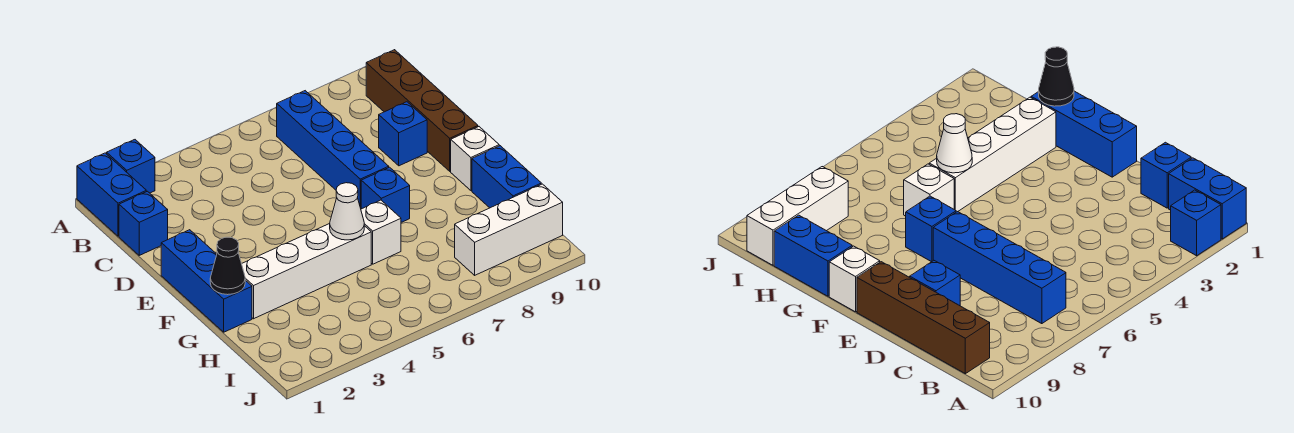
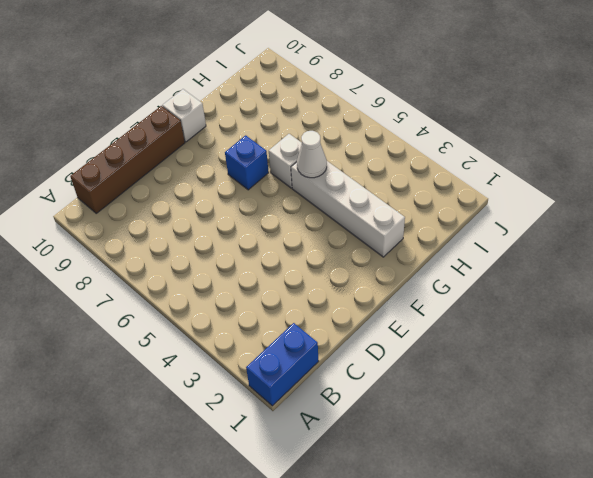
none -> blue 1x1 brick [107,140,155,193]
none -> blue 1x4 brick [277,91,389,208]
none -> blue 1x1 brick [119,191,168,255]

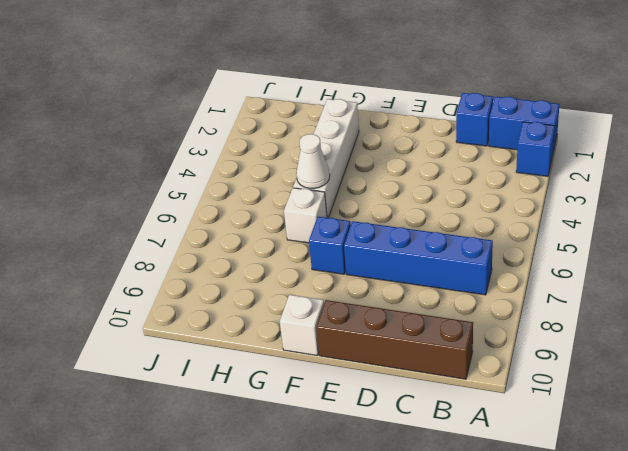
none -> blue 1x1 brick [379,102,427,166]
none -> blue 1x3 brick [161,230,252,332]
none -> blue 1x2 brick [472,146,541,208]

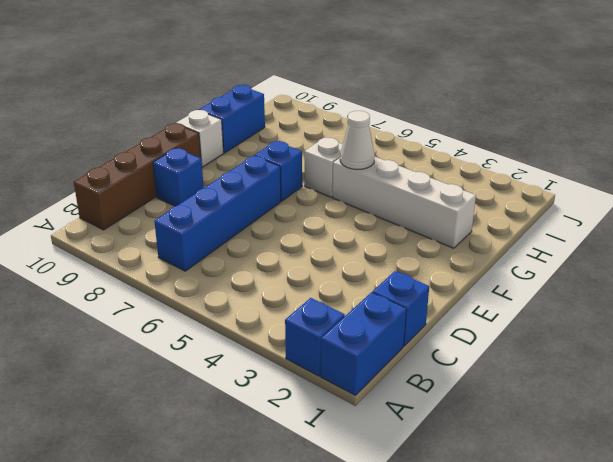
none -> blue 1x3 brick [161,230,252,332]
none -> white 1x3 brick [455,184,563,275]
none -> black 1x1 cone [210,237,245,295]

